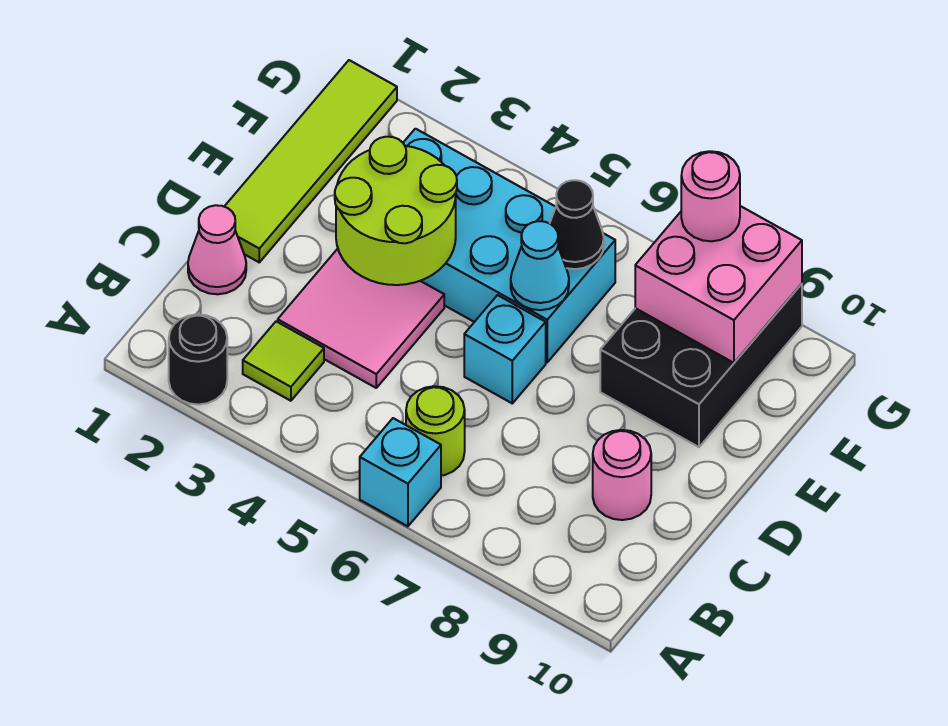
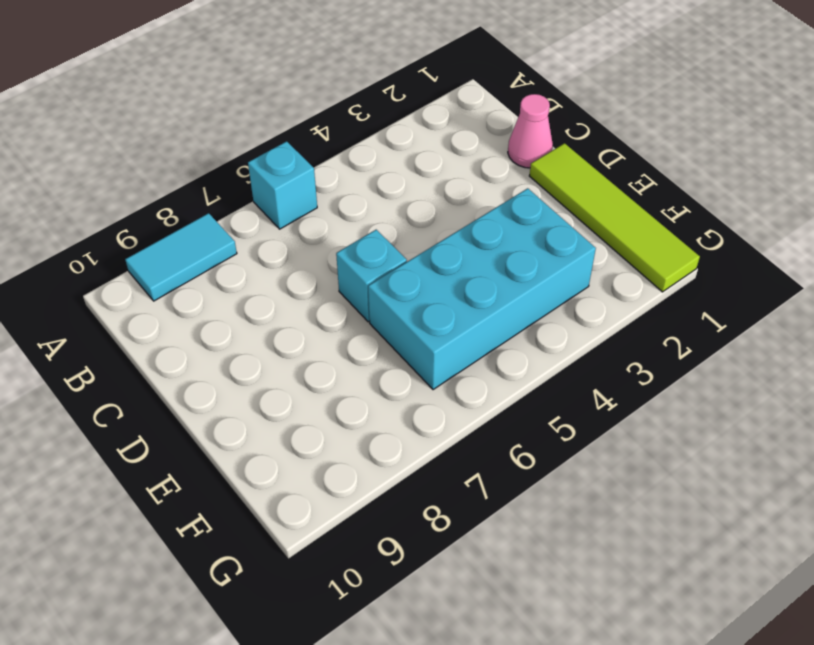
cyan 1x2 tile [125,213,237,301] -> none
none -> black 1x1 round brick [169,314,227,405]
none -> lime 1x1 tile [243,321,324,401]
none -> lime 1x1 round brick [406,386,465,476]

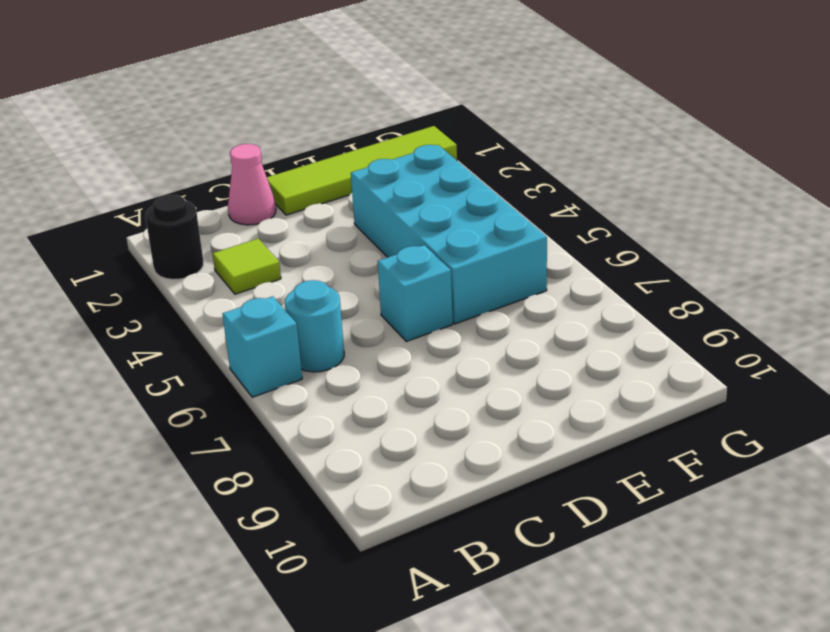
cyan 1x1 round brick [285,280,344,372] -> lime 1x1 round brick [406,386,465,476]
none -> pink 2x2 tile [278,249,444,388]
none -> pink 1x1 round brick [593,430,651,520]
none -> black 2x3 brick [600,284,802,447]

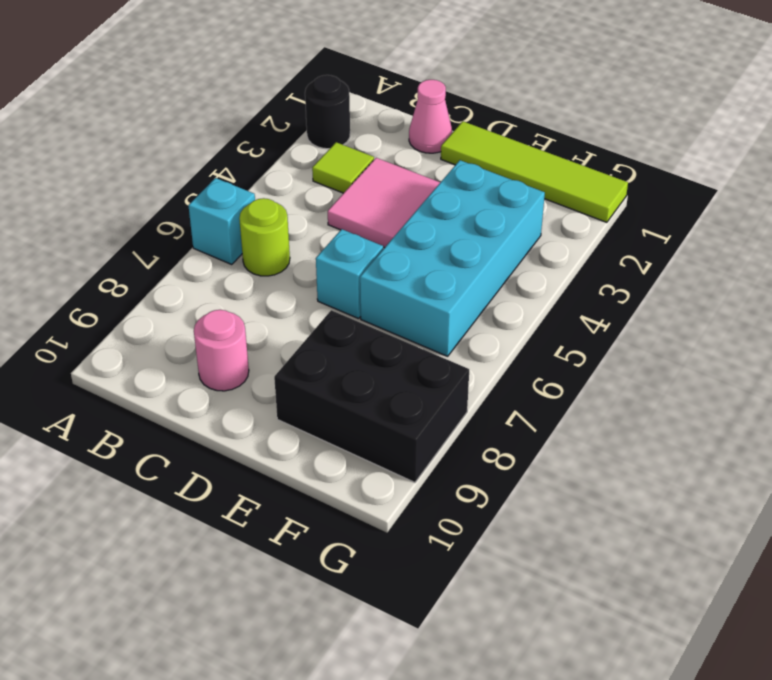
none -> lime 2x2 round brick [335,137,457,285]
none -> cyan 1x1 cone [511,221,569,310]
none -> black 1x1 cone [550,180,604,269]

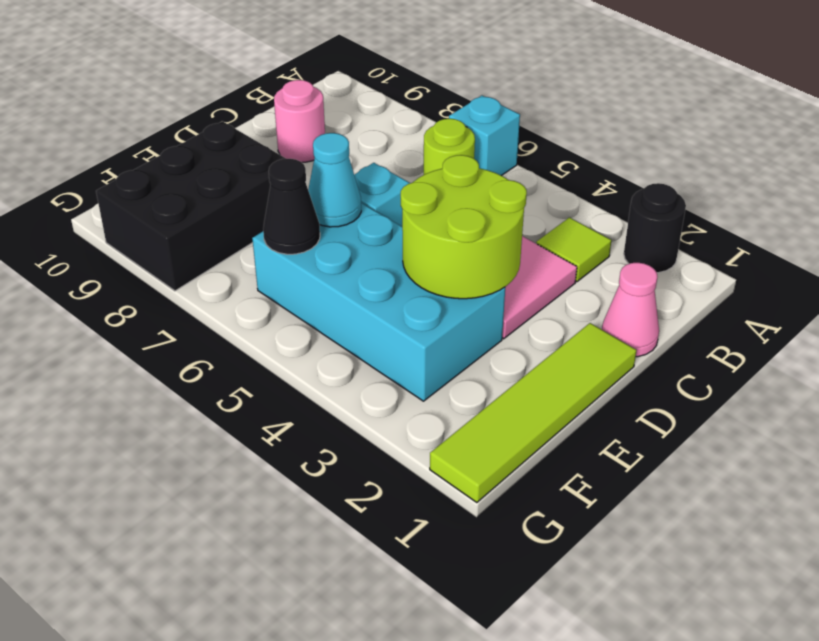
none -> pink 2x2 brick [635,206,802,363]
none -> pink 1x1 round brick [681,151,740,241]

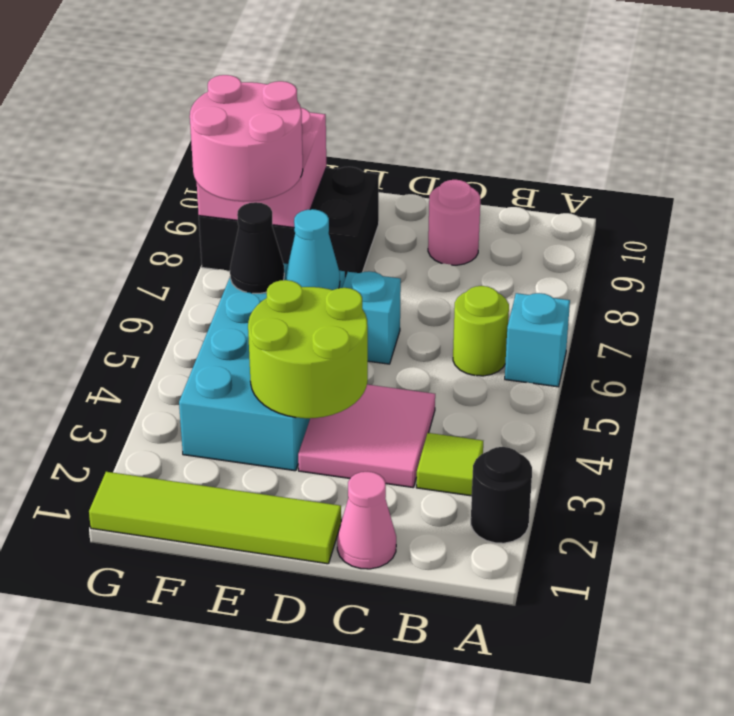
pink 2x2 round brick [190,75,303,202] -> pink 1x1 round brick [681,151,740,241]

